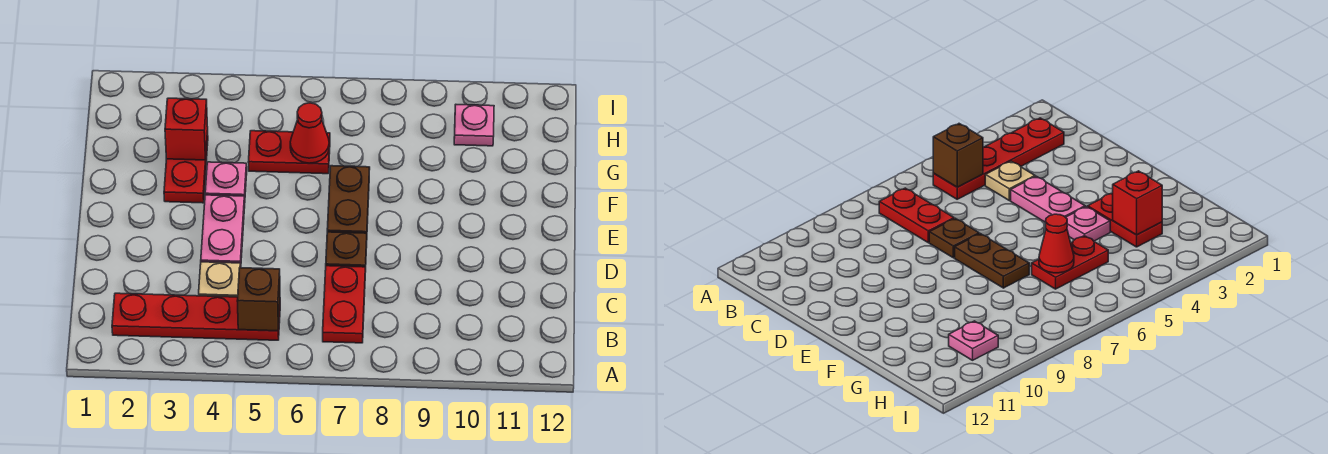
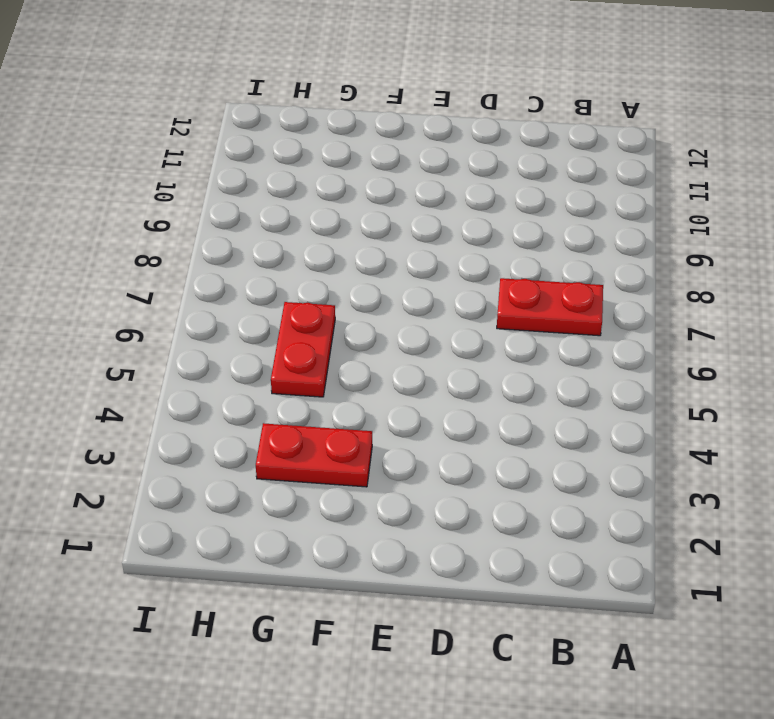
none -> red 1x4 plate [112,293,280,340]
none -> tan 1x1 plate [199,262,240,297]
none -> pink 1x2 plate [201,195,245,267]

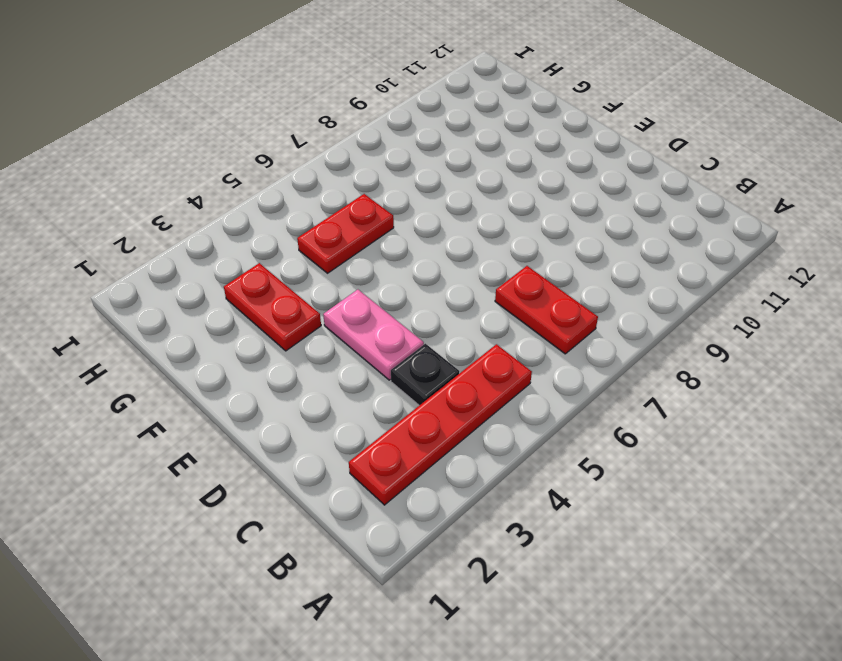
black 1x1 plate [391,344,459,405] -> tan 1x1 plate [199,262,240,297]
none -> brown 1x1 plate [326,232,367,272]
none -> brown 1x2 plate [327,166,370,234]
none -> pink 1x1 plate [205,162,247,200]

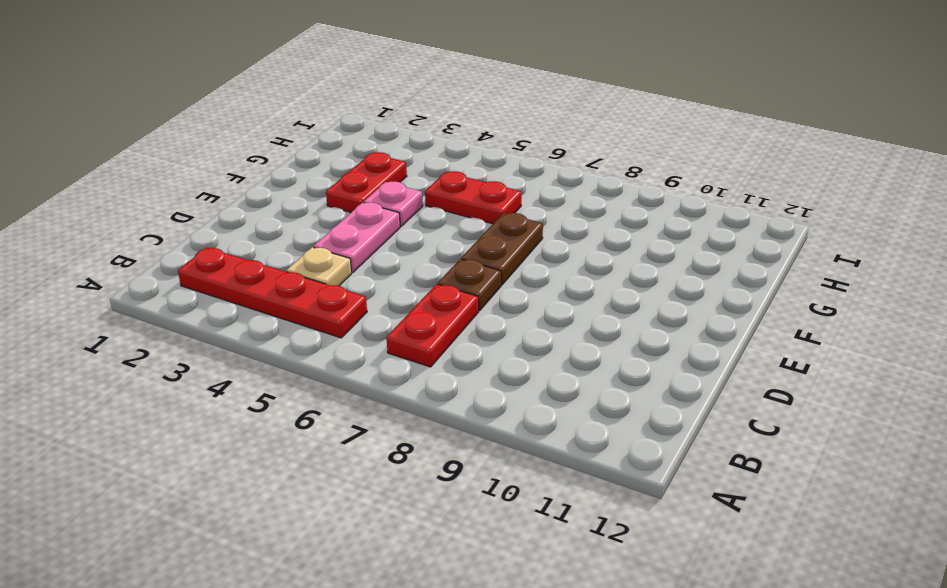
none -> pink 1x1 plate [454,105,494,146]
none -> brown 1x1 brick [237,267,280,331]
none -> red 1x1 brick [165,98,208,160]

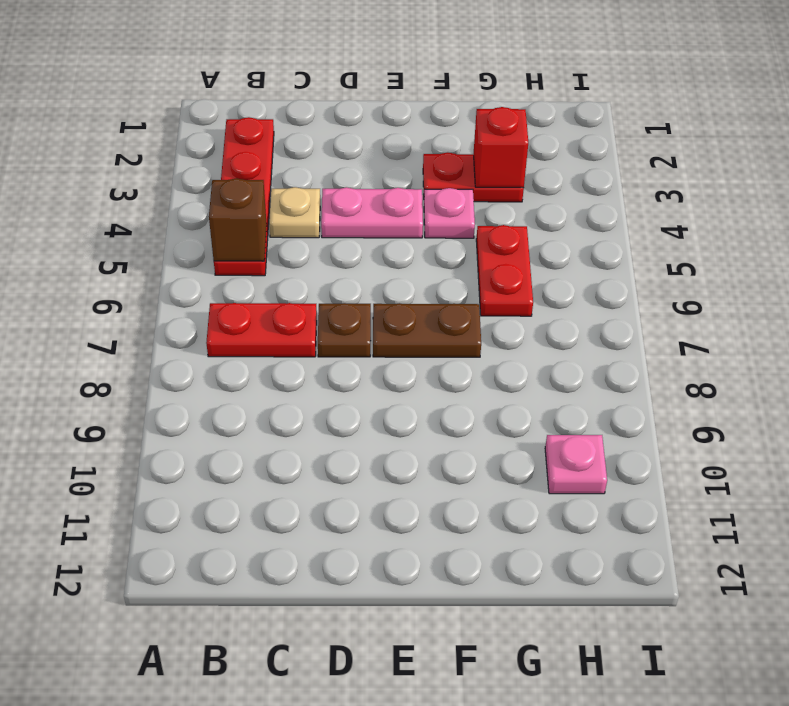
none -> red 1x1 cone [290,103,329,163]

